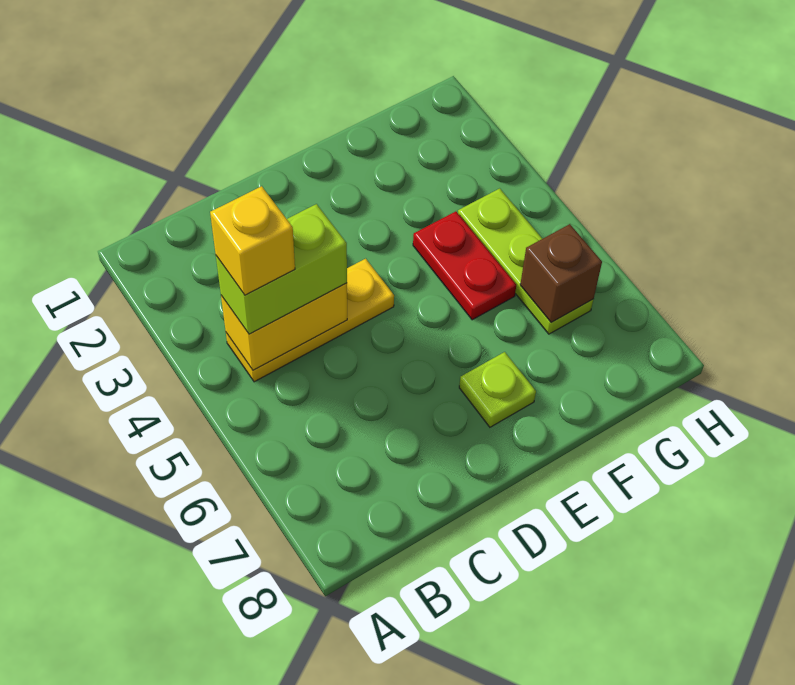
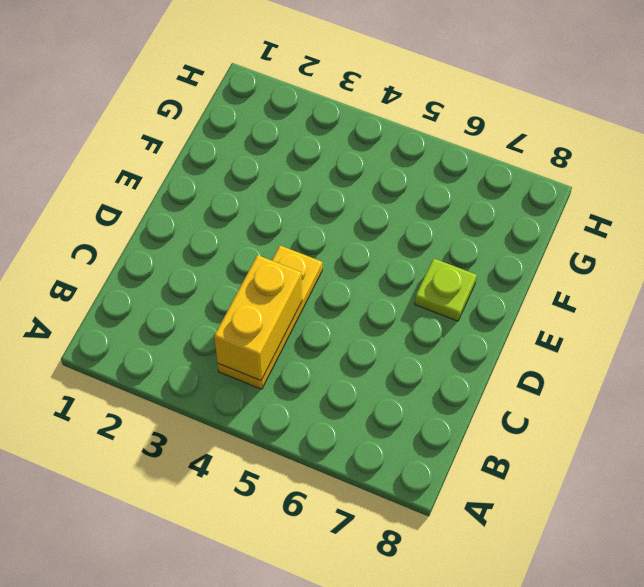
none -> red 1x2 plate [413,211,516,320]
none -> lime 1x3 plate [458,188,593,334]

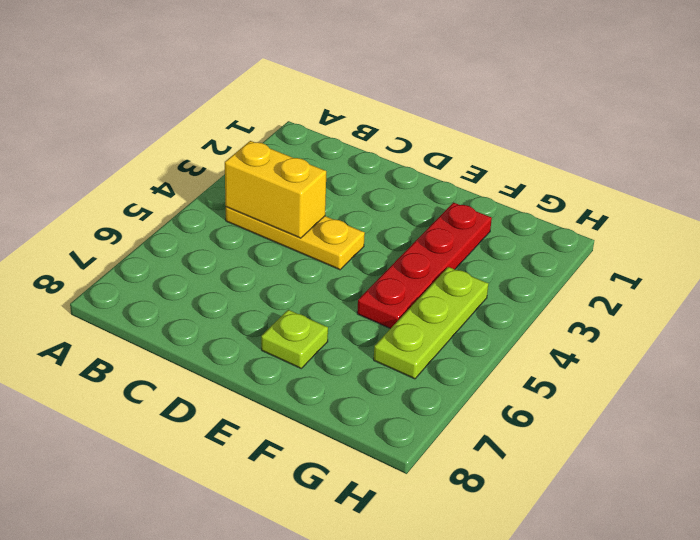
red 1x4 plate [357,202,492,329] -> red 1x2 plate [413,211,516,320]
none -> brown 1x1 brick [520,224,602,322]
none -> lime 1x2 brick [216,204,347,334]

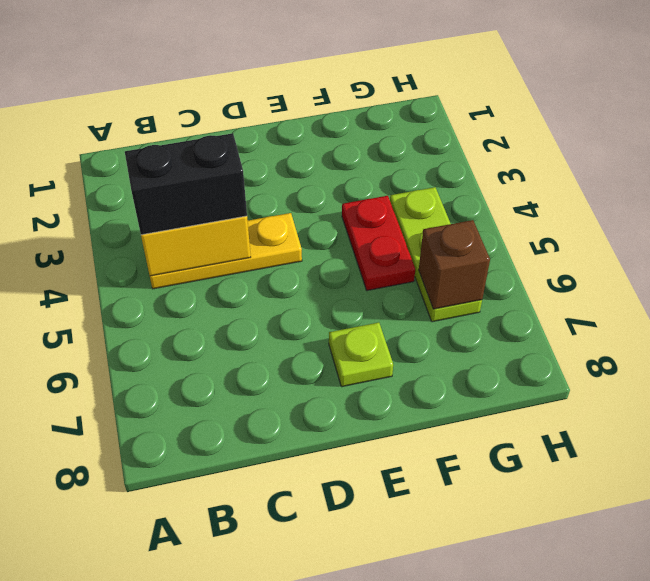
black 1x2 brick [125,133,247,235] -> lime 1x2 brick [216,204,347,334]
none -> yellow 1x1 brick [210,186,295,295]

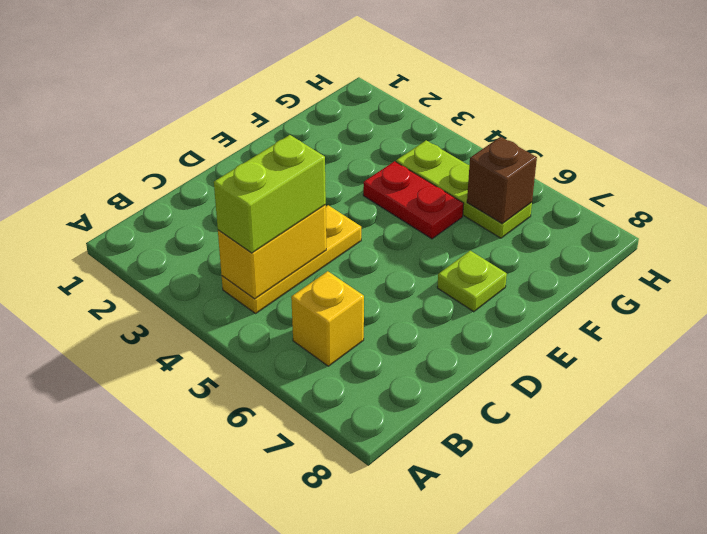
yellow 1x1 brick [291,271,364,366] -> yellow 1x1 brick moved to [210,186,295,295]

